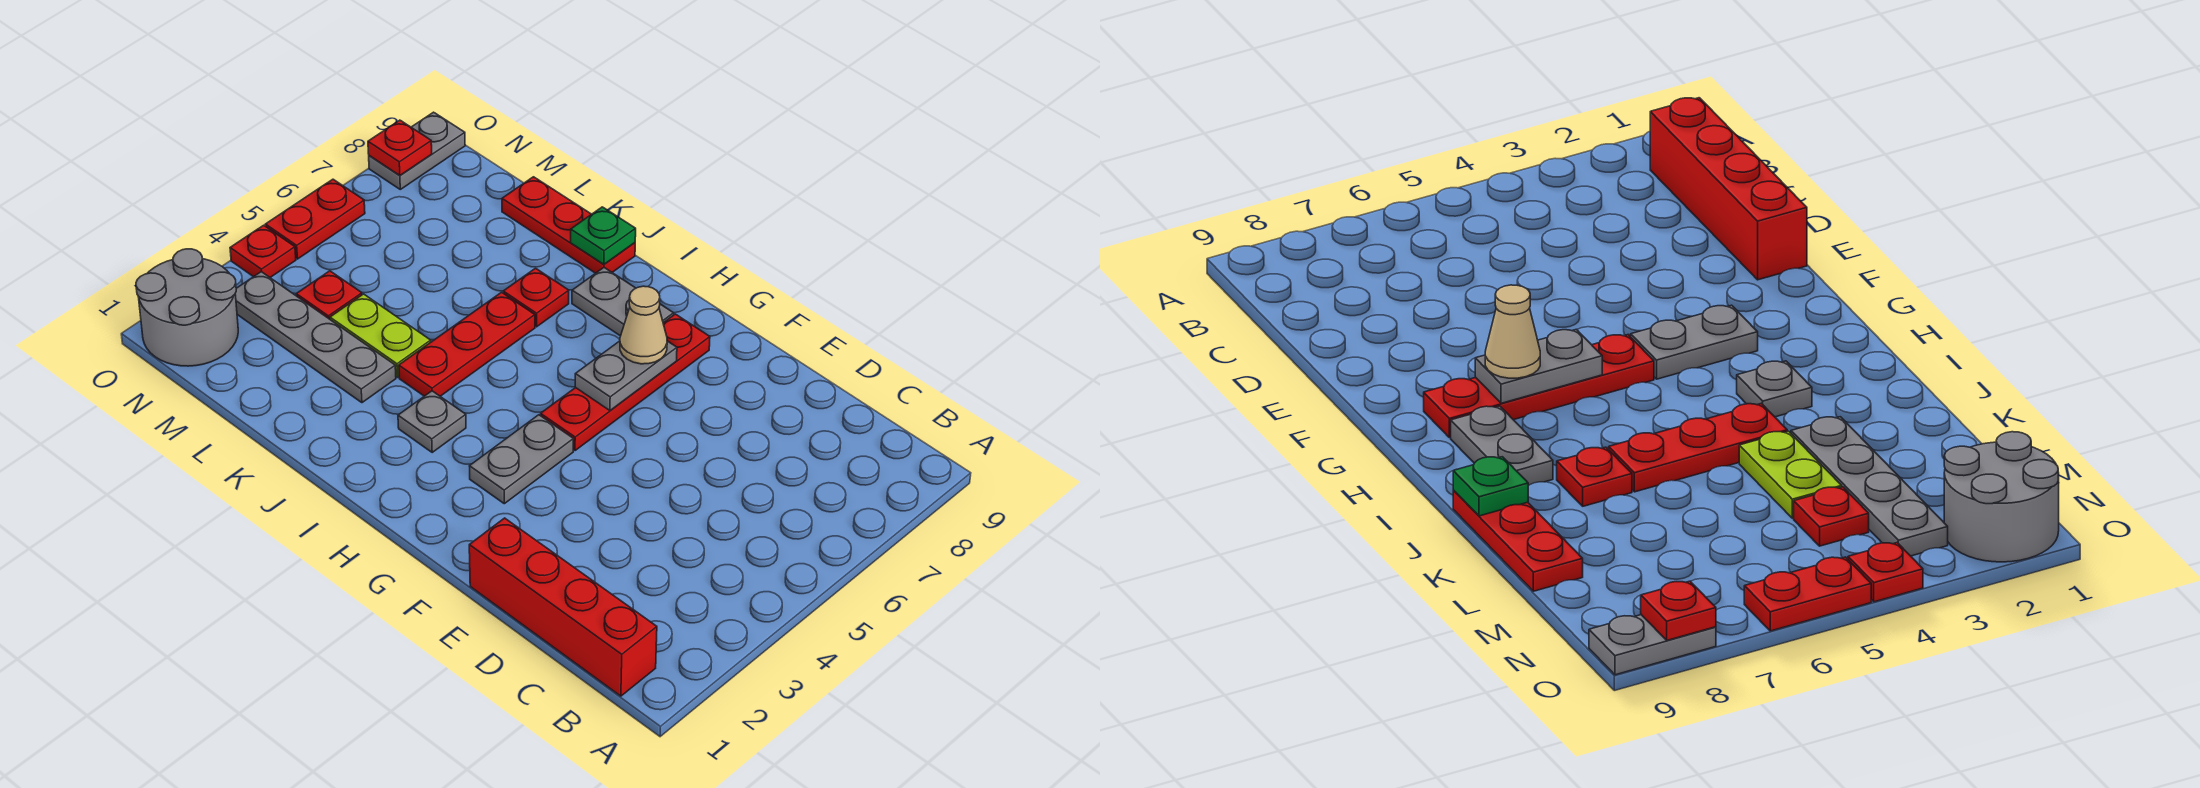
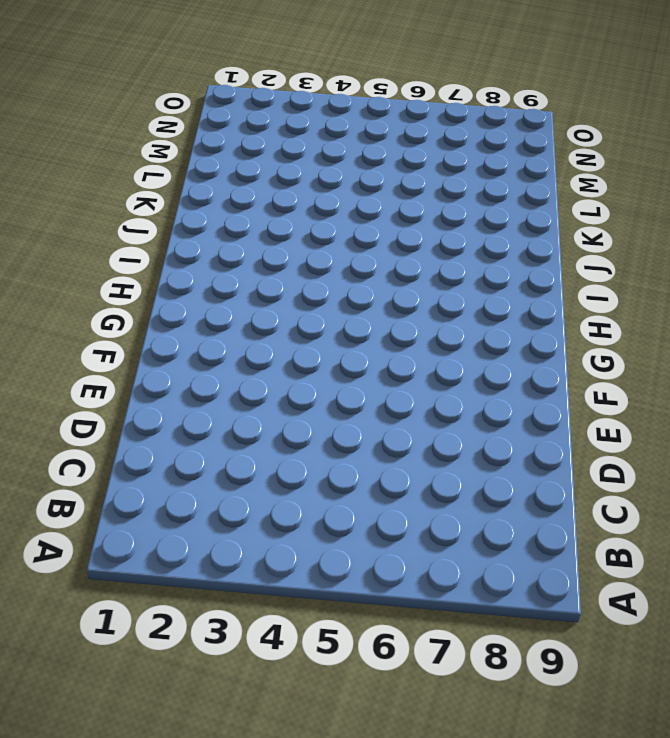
none -> red 1x4 brick [469,518,657,696]
none -> grey 1x2 plate [470,415,574,504]
none -> red 1x4 plate [541,314,710,451]

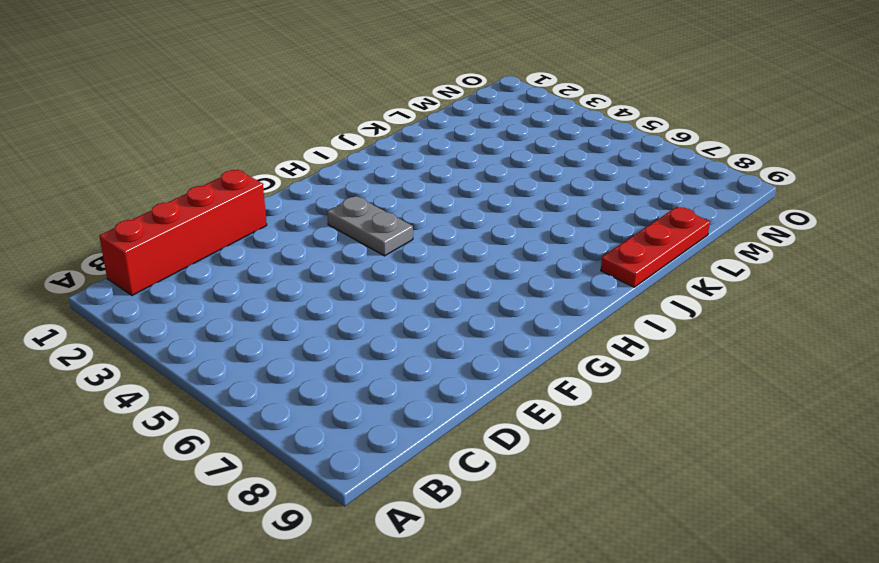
none -> red 1x4 plate [541,314,710,451]
none -> grey 1x2 plate [572,268,674,336]
none -> grey 1x1 plate [398,391,466,452]

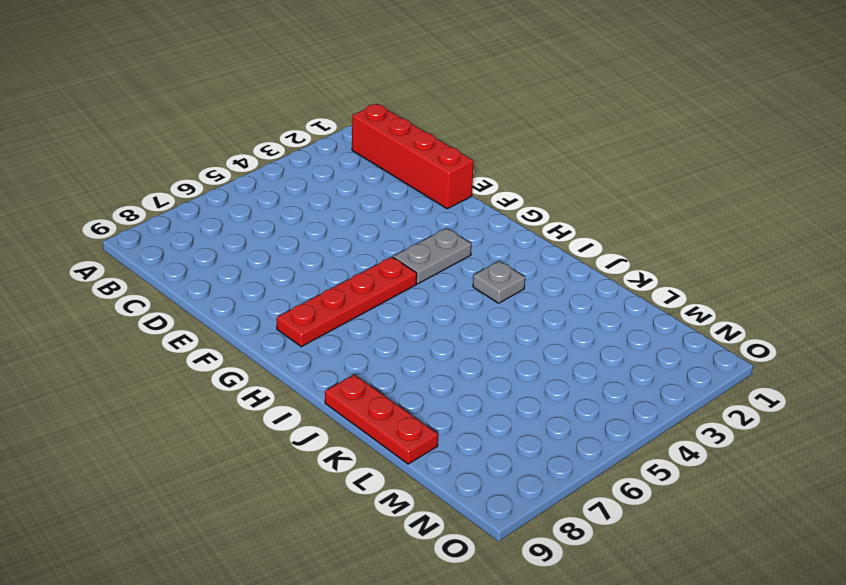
none -> grey 1x2 plate [572,268,674,336]
none -> red 1x3 plate [399,292,535,396]
none -> red 1x1 plate [503,268,569,327]

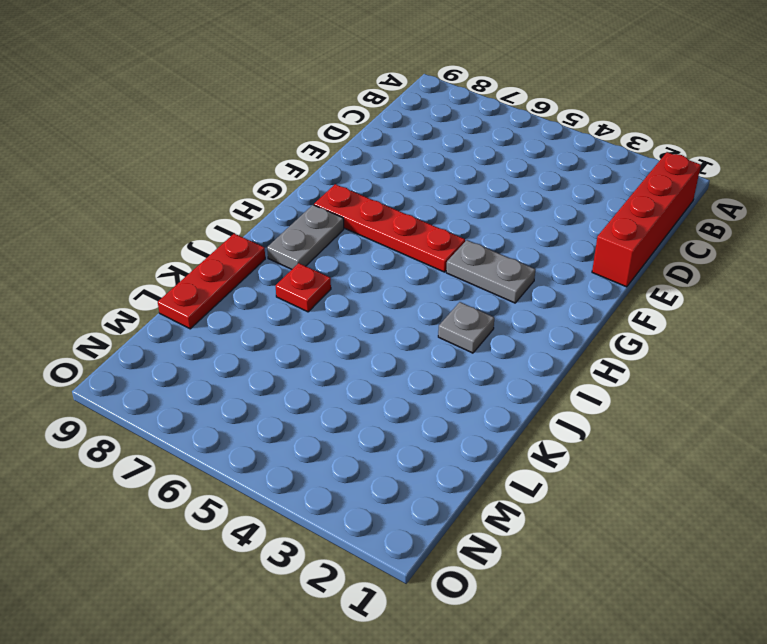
none -> red 1x3 plate [399,292,535,396]
none -> grey 1x4 plate [235,272,396,403]
none -> lime 1x2 plate [330,294,431,377]

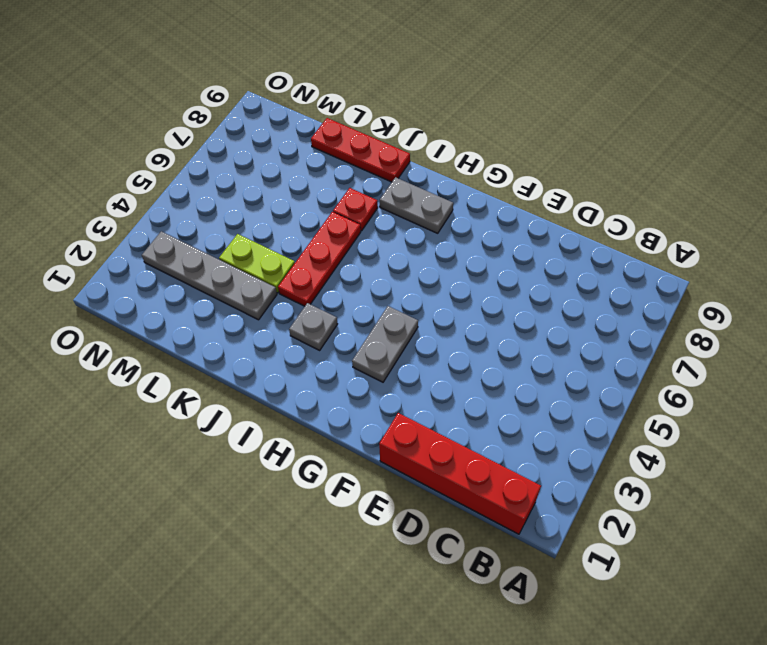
none -> red 1x4 plate [541,314,710,451]
none -> red 1x1 plate [296,271,362,319]
none -> grey 2x2 round brick [136,249,238,366]

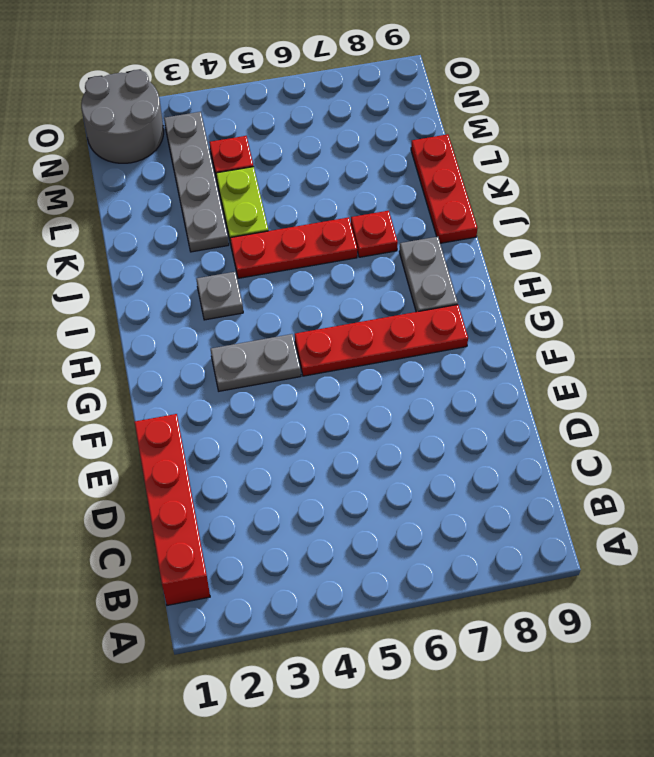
none -> red 1x1 plate [230,225,296,278]
none -> red 1x2 plate [265,179,365,259]
none -> grey 1x2 plate [369,112,465,189]

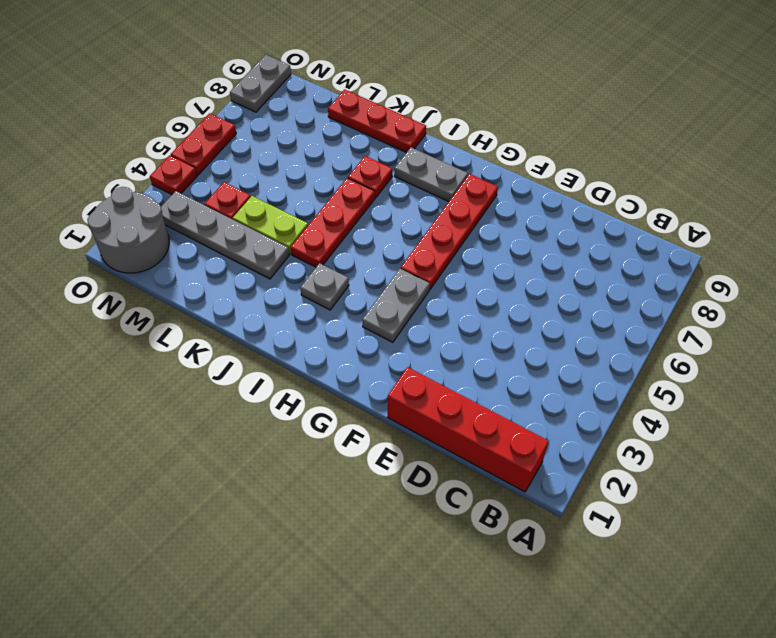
none -> grey 1x2 plate [575,341,677,410]
none -> green 1x1 plate [571,207,636,264]
none -> red 1x1 plate [368,120,432,175]

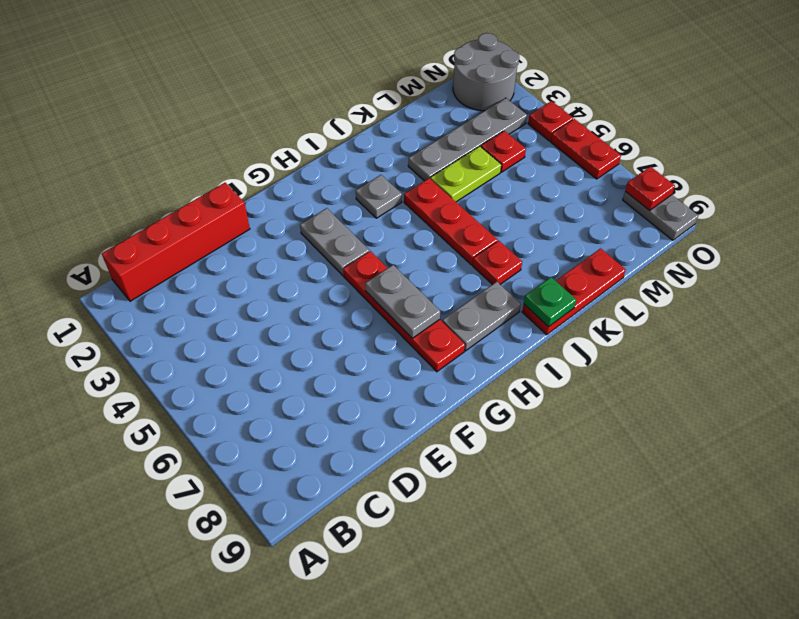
none -> tan 1x1 cone [620,286,667,364]

